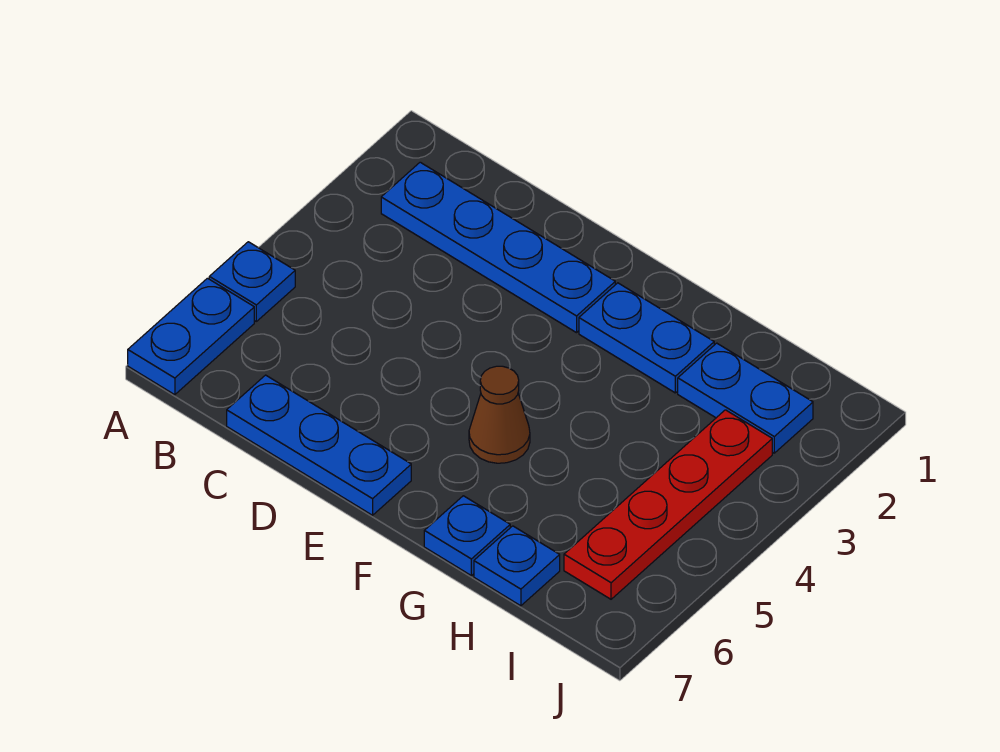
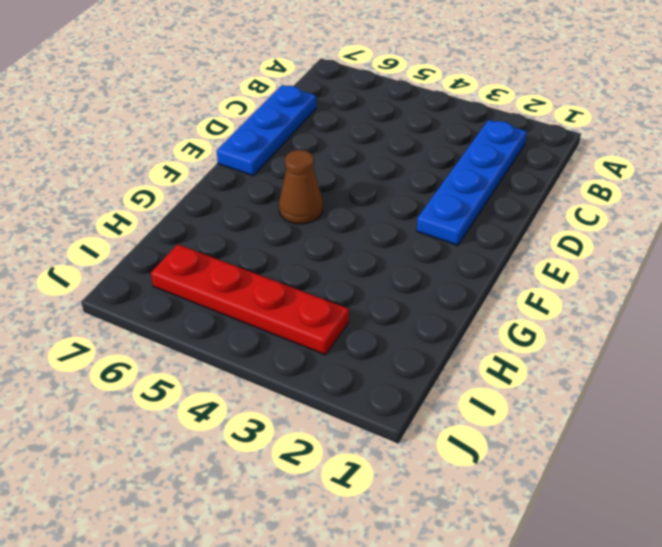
none -> blue 1x1 plate [209,242,295,321]
none -> blue 1x2 plate [128,278,254,395]

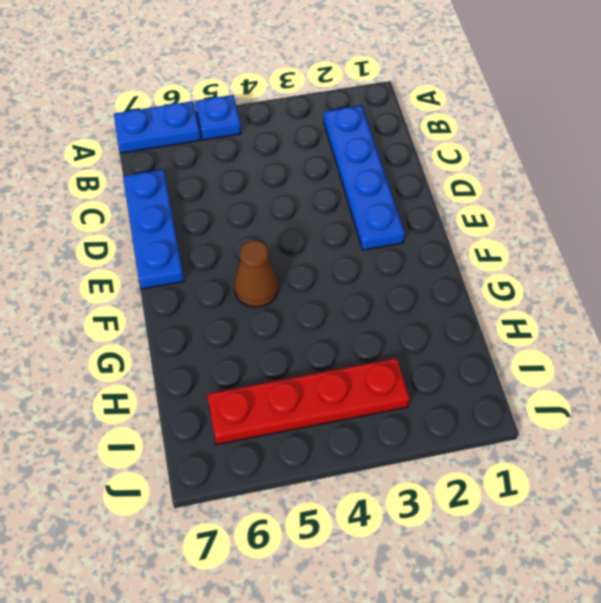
none -> blue 1x2 plate [579,283,714,393]
none -> blue 1x1 plate [424,496,510,576]

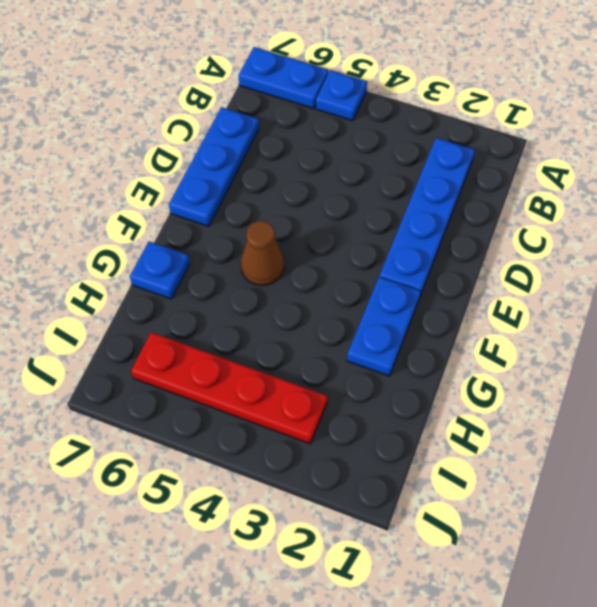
none -> blue 1x2 plate [678,343,813,453]
none -> blue 1x1 plate [474,526,560,606]

